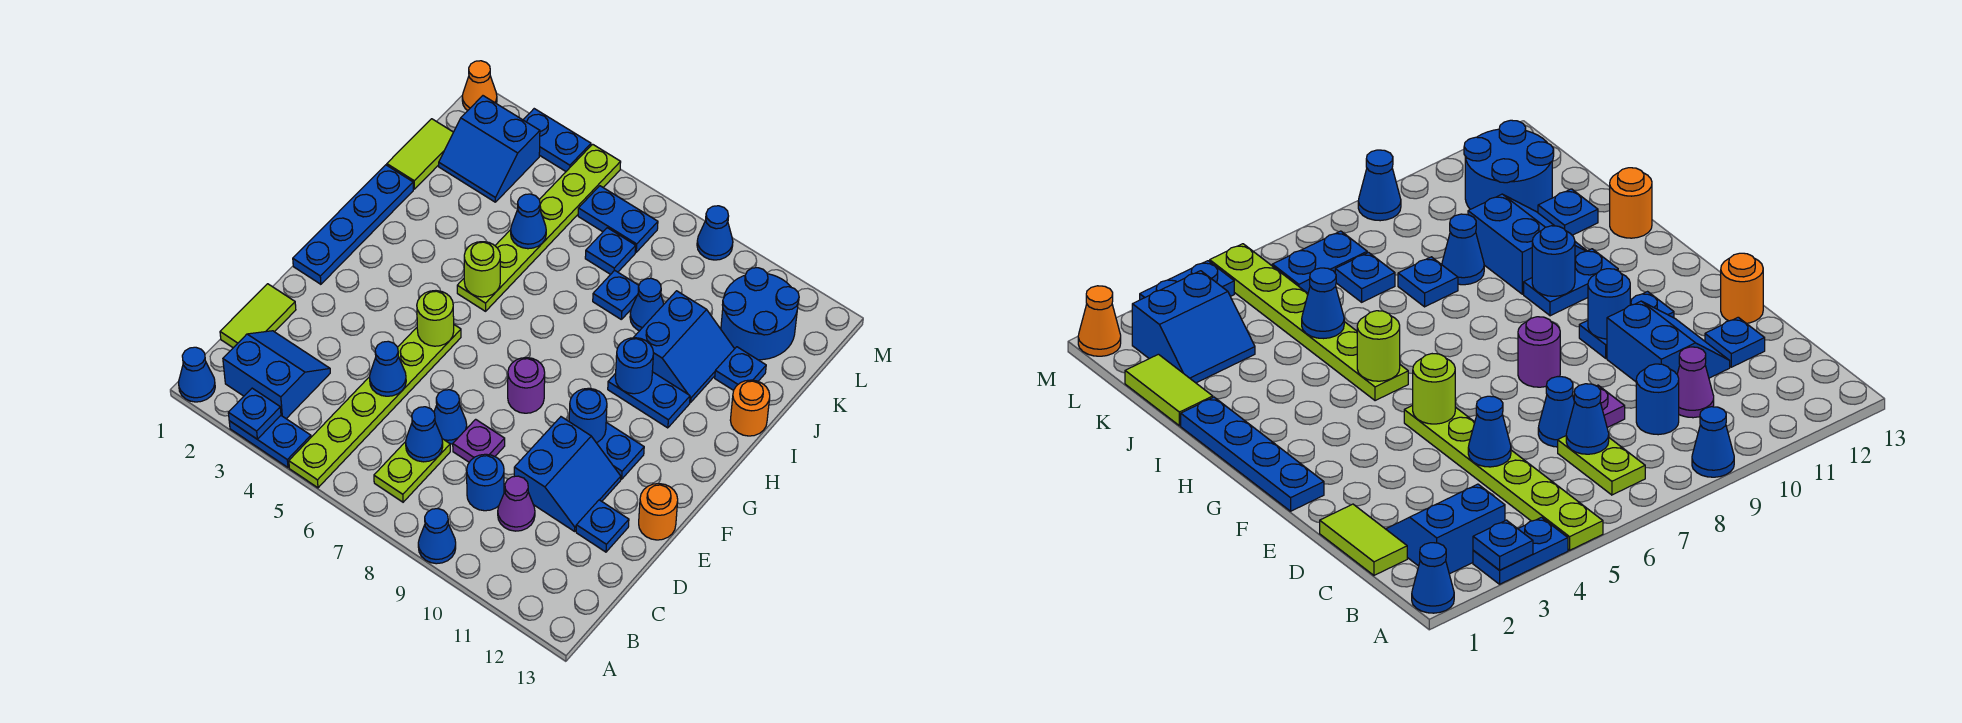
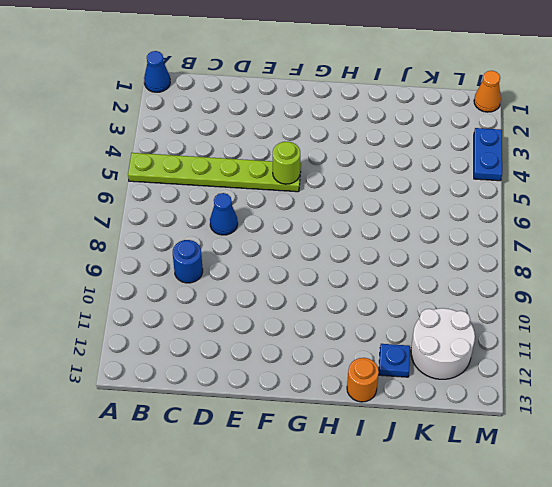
white 2x2 round brick [411,308,475,379] -> blue 2x2 round brick [721,268,799,360]
none -> blue 1x2 plate [229,416,311,468]
none -> blue 1x1 cone [418,509,456,564]
none -> blue 2x2 slope [223,331,330,419]
none -> lime 1x2 plate [374,439,450,502]

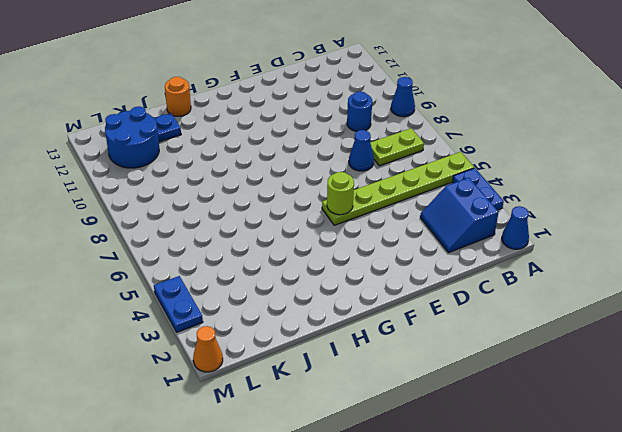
none -> lime 1x2 tile [220,284,296,348]
none -> purple 1x1 cone [498,476,535,531]
none -> purple 1x1 plate [453,419,505,462]
none -> blue 2x2 slope [514,417,621,531]

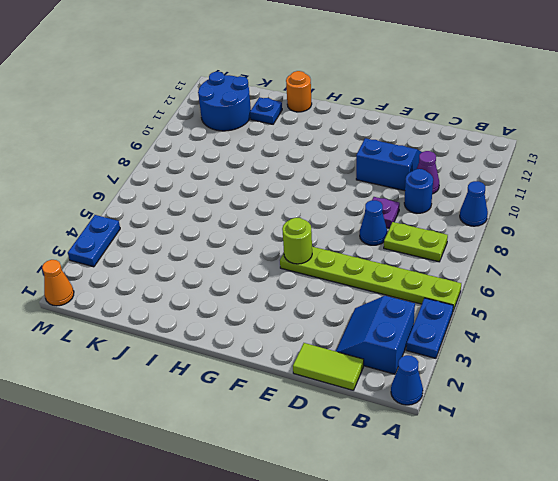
none -> blue 1x1 plate [576,500,629,552]
none -> orange 1x1 round brick [639,484,678,540]
none -> blue 1x4 plate [293,165,413,284]
none -> purple 1x1 round brick [508,358,545,413]

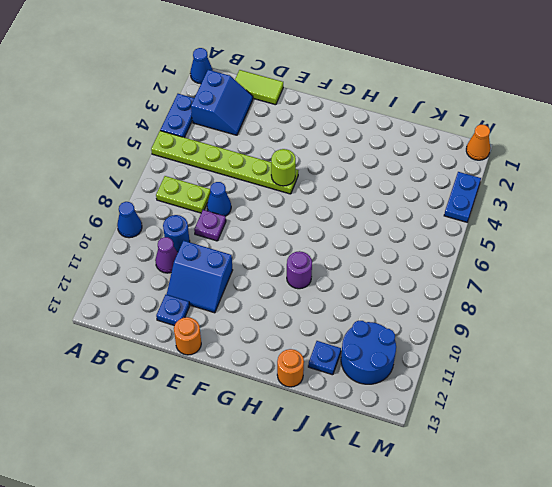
purple 1x1 round brick [287,251,312,289] -> purple 1x1 round brick moved to [508,358,545,413]
none -> blue 1x4 plate [293,165,413,284]
none -> blue 1x2 plate [597,422,644,479]
none -> lime 1x6 plate [457,144,621,311]
none -> blue 1x2 plate [608,372,690,428]

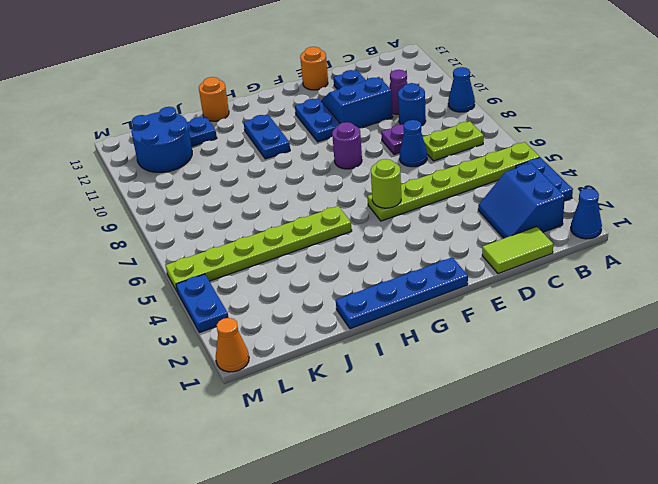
none -> blue 2x2 slope [633,291,734,402]
none -> lime 1x2 tile [387,119,453,189]
none -> blue 1x1 plate [593,270,639,319]
none -> blue 1x1 cone [630,278,664,331]

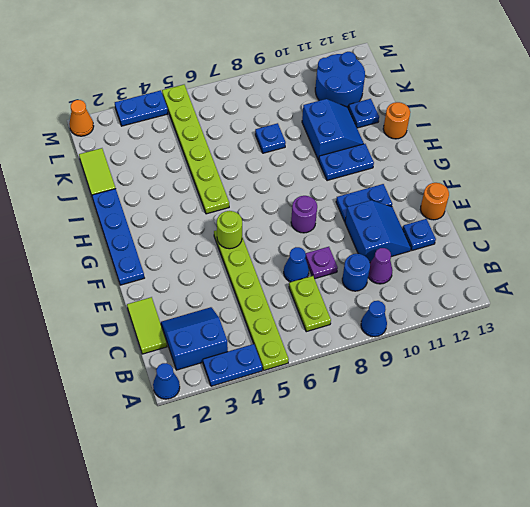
none -> blue 1x1 cone [630,278,664,331]
none -> blue 2x2 slope [439,96,540,202]
none -> blue 1x1 plate [585,228,636,274]
none -> blue 1x2 plate [578,186,658,252]

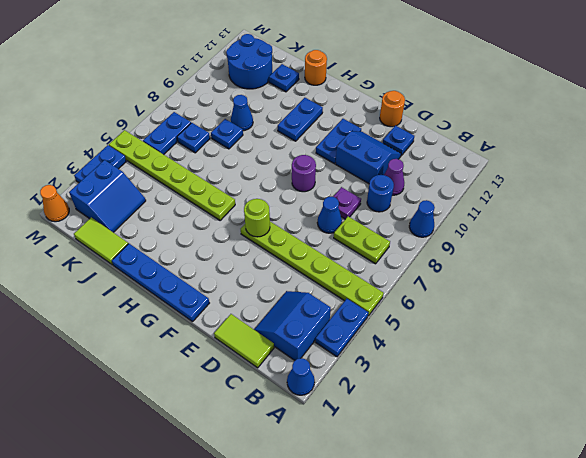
none -> blue 2x2 slope [633,291,734,402]
none -> blue 1x1 cone [697,206,733,260]
none -> blue 1x1 plate [228,388,281,439]
none -> blue 1x1 cone [406,407,443,462]

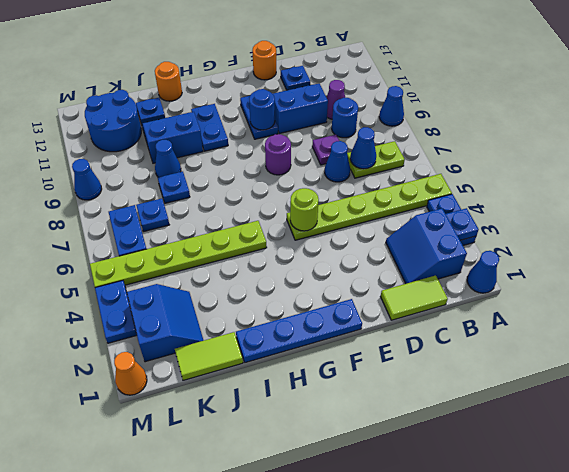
none -> blue 1x1 cone [370,341,406,396]
none -> lime 1x1 round brick [464,242,500,297]
none -> blue 1x1 round brick [615,338,654,394]
none -> blue 1x1 cone [511,194,546,249]

